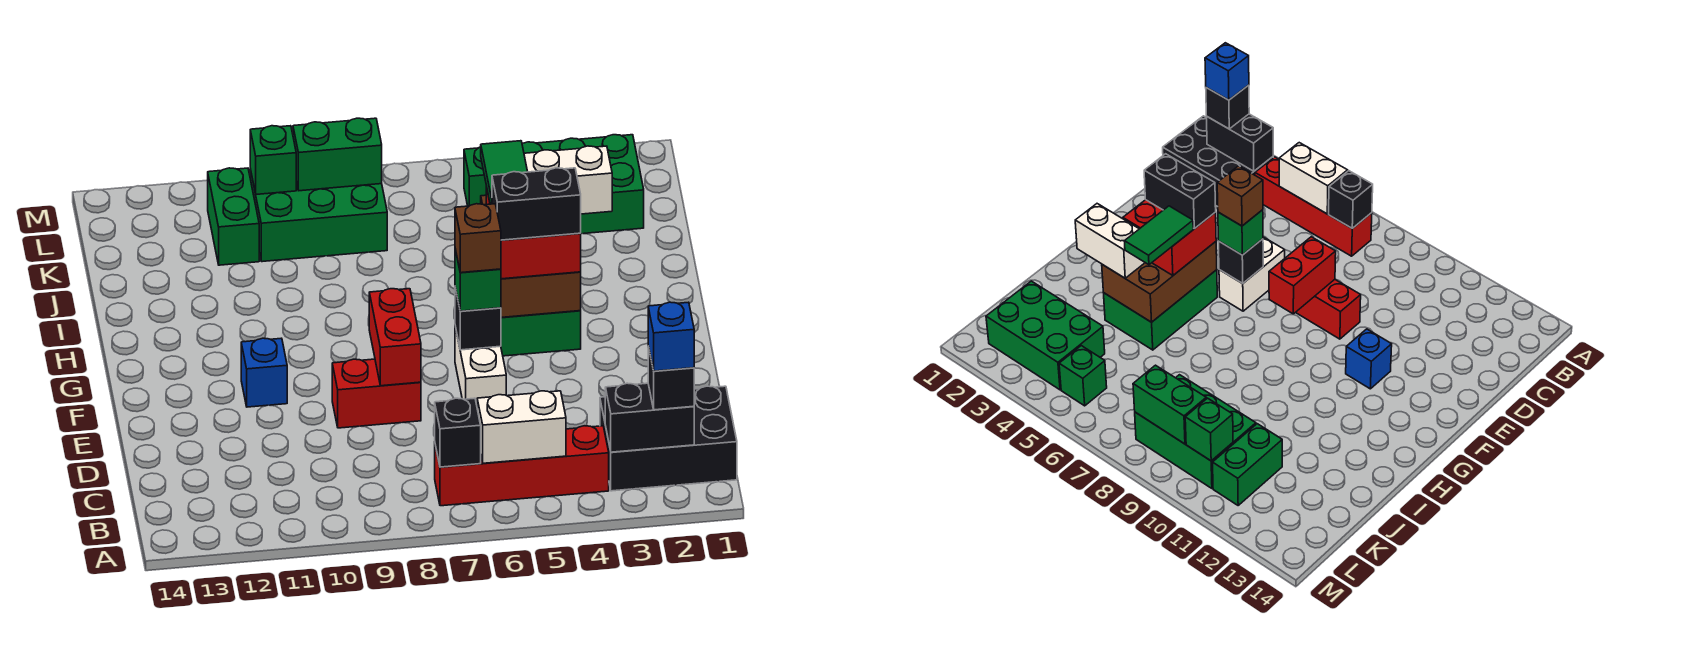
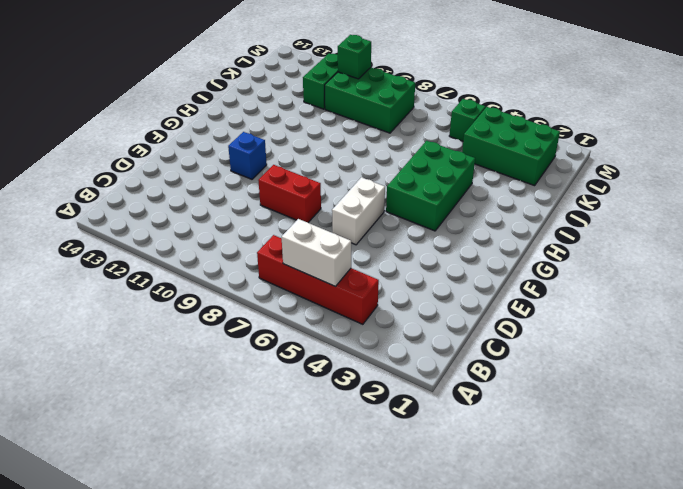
none -> black 2x3 brick [600,386,737,491]
none -> black 1x2 brick [605,383,694,452]
none -> black 1x1 brick [435,398,481,467]

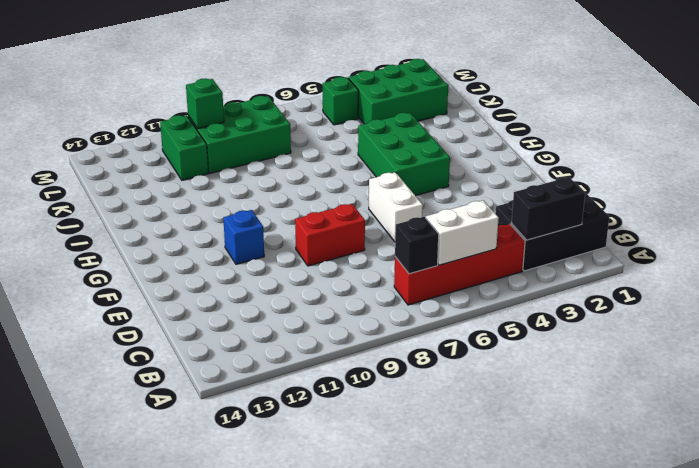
none -> red 1x2 brick [369,289,421,386]
none -> black 1x1 brick [455,288,501,350]
none -> brown 2x3 brick [481,195,581,317]

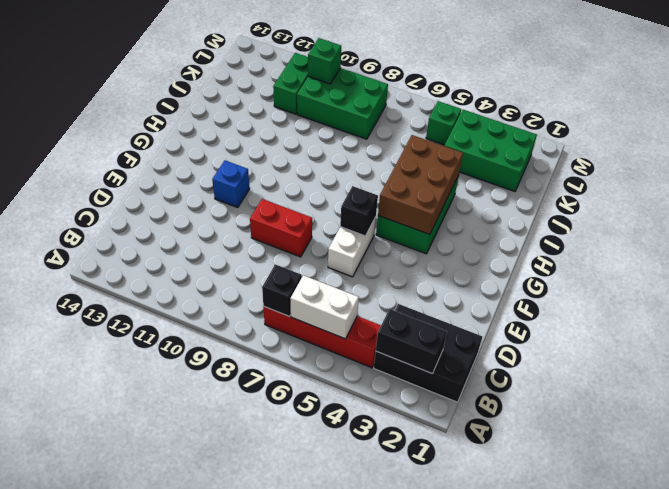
none -> red 1x2 brick [369,289,421,386]
none -> green 1x2 brick [293,118,382,191]
none -> black 1x1 brick [648,346,694,410]

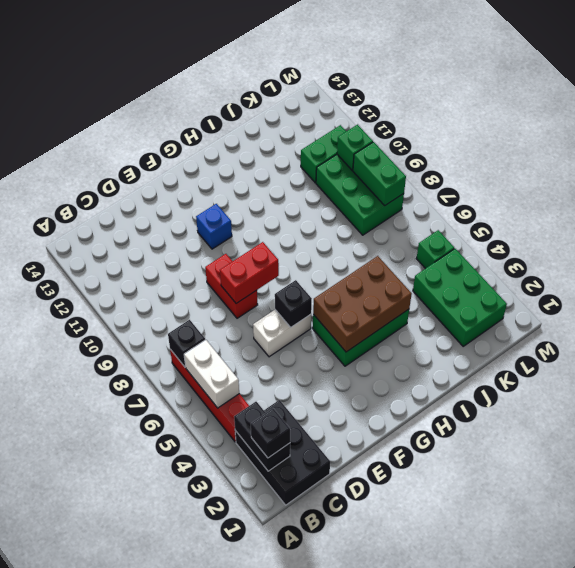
none -> green 1x1 brick [455,249,501,311]
none -> red 2x2 brick [486,186,581,279]
none -> white 1x2 brick [524,146,612,214]

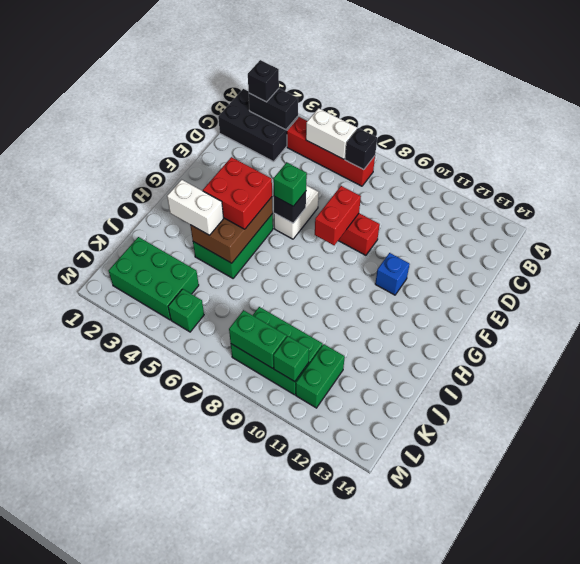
none -> blue 1x1 brick [648,302,694,371]
none -> brown 1x1 brick [455,204,501,273]
none -> black 1x2 brick [492,168,581,240]

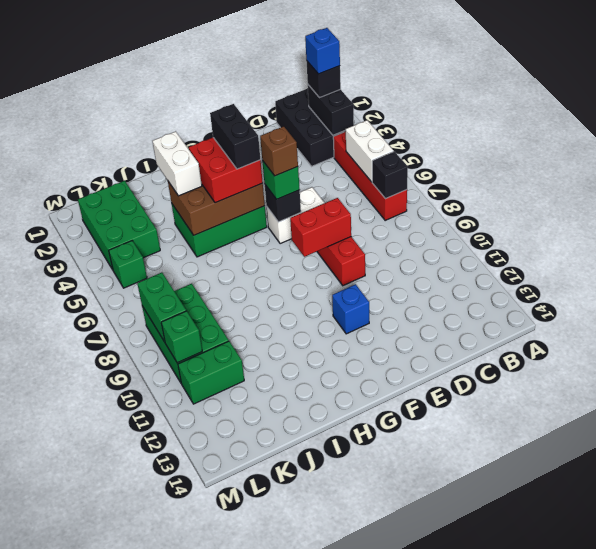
none -> green 1x2 tile [481,141,528,204]

